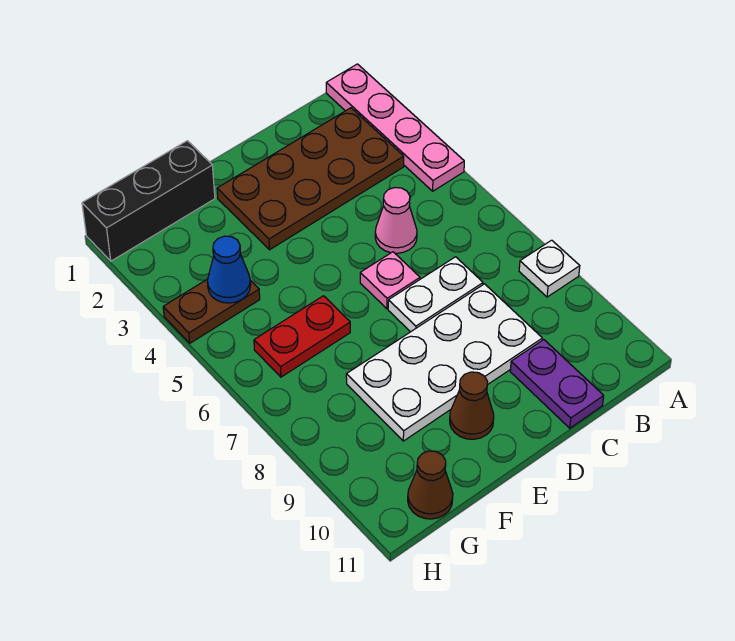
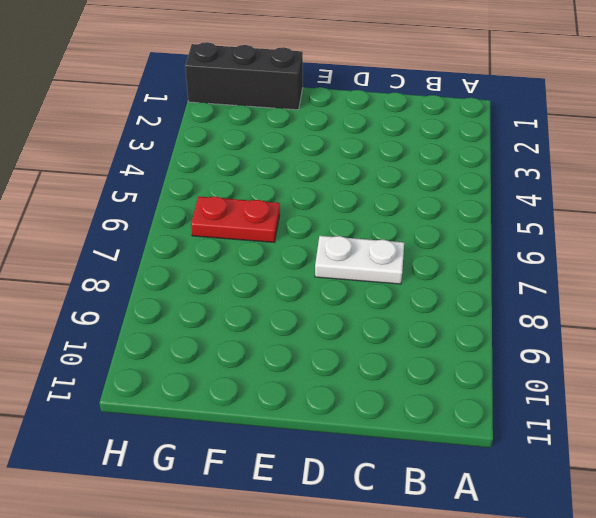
none -> pink 1x4 plate [326,64,464,191]
none -> white 1x1 plate [519,240,580,297]
none -> brown 2x4 plate [217,108,404,250]

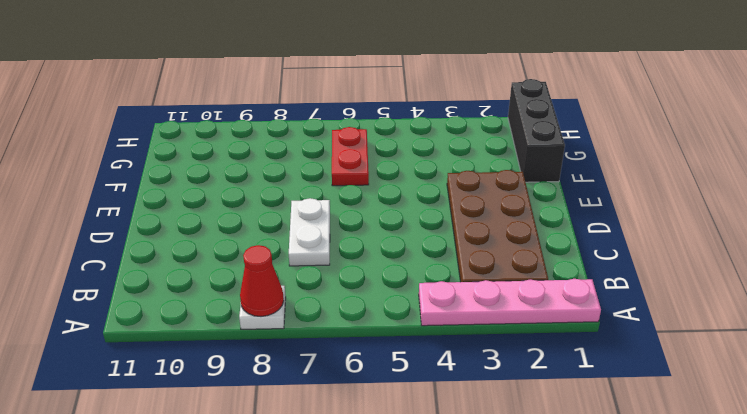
red 1x1 cone [240,245,284,316] -> none
none -> pink 1x1 cone [375,188,417,253]
none -> white 2x4 plate [346,284,542,441]
none -> purple 1x2 plate [510,340,604,428]

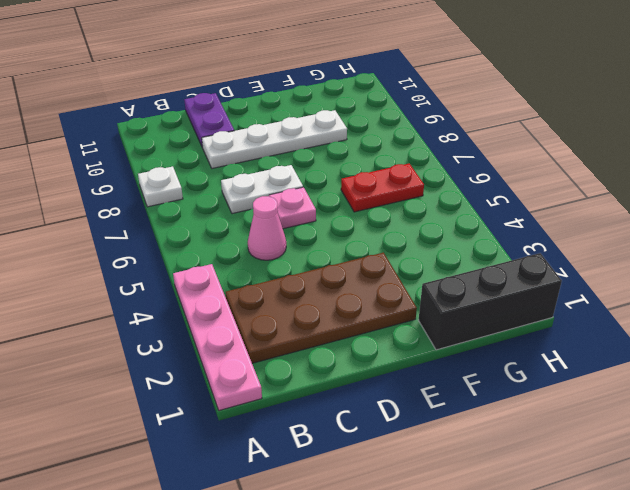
white 1x4 plate [202,110,347,168] -> white 2x4 plate [346,284,542,441]
none -> brown 1x1 cone [450,372,494,439]
none -> brown 1x2 plate [163,279,260,343]
none -> brown 1x1 cone [408,451,453,519]

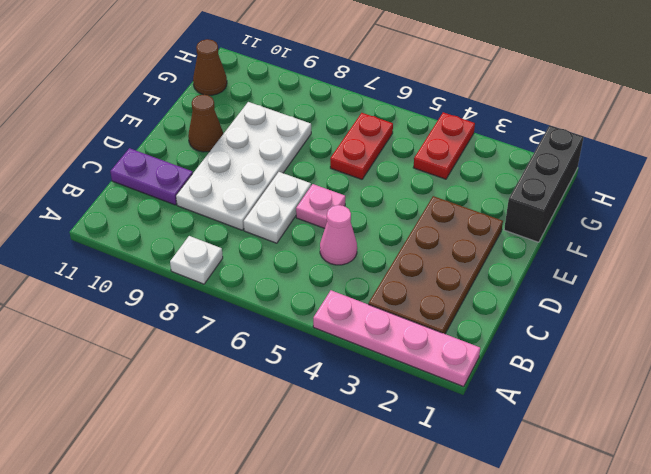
red 1x2 plate [413,112,475,179] -> brown 1x2 plate [163,279,260,343]
none -> blue 1x1 cone [207,236,251,303]

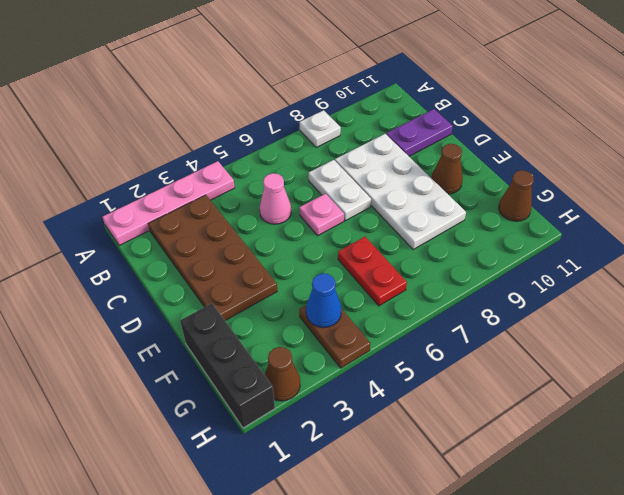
brown 1x1 cone [265,347,300,401] -> none

